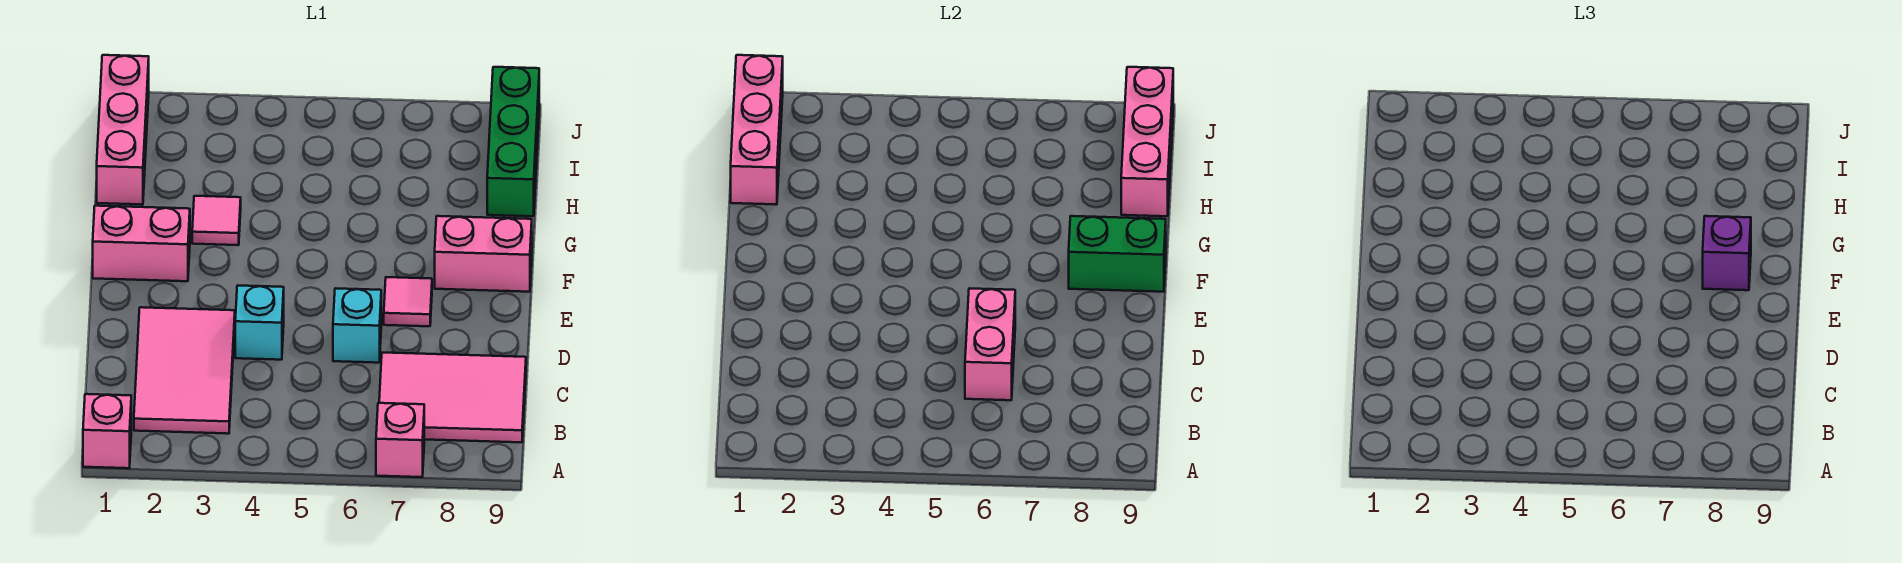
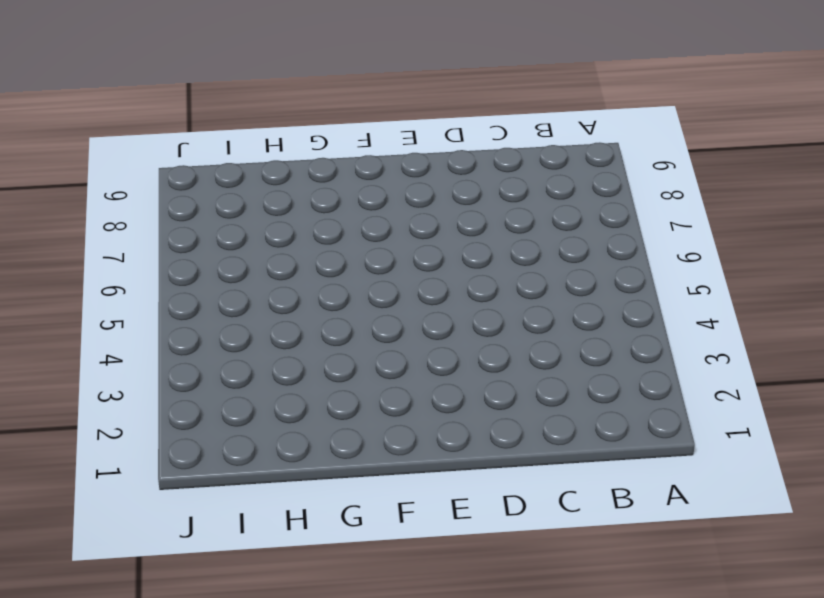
none -> pink 1x1 brick [83,394,131,468]
none -> pink 1x1 brick [376,403,424,477]
none -> pink 2x3 tile [134,307,235,434]

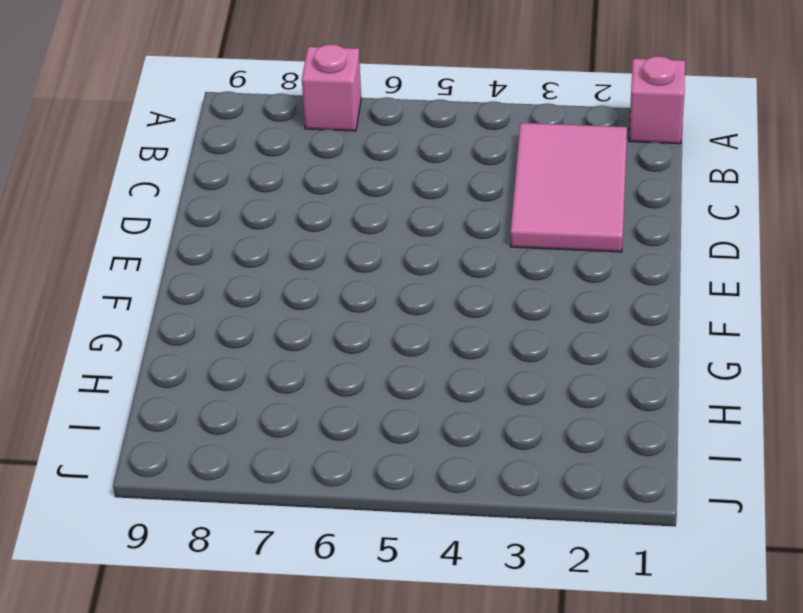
none -> pink 2x3 tile [379,353,526,442]
none -> cyan 1x1 brick [235,286,284,360]
none -> cyan 1x1 brick [333,288,381,363]

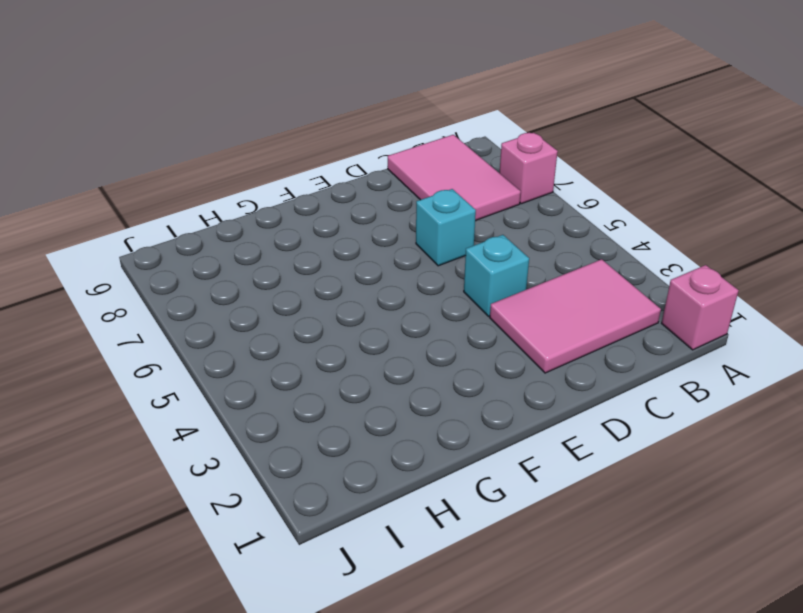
none -> pink 1x1 tile [384,277,432,326]
none -> pink 1x2 brick [93,206,190,281]
none -> pink 1x2 brick [435,216,532,292]

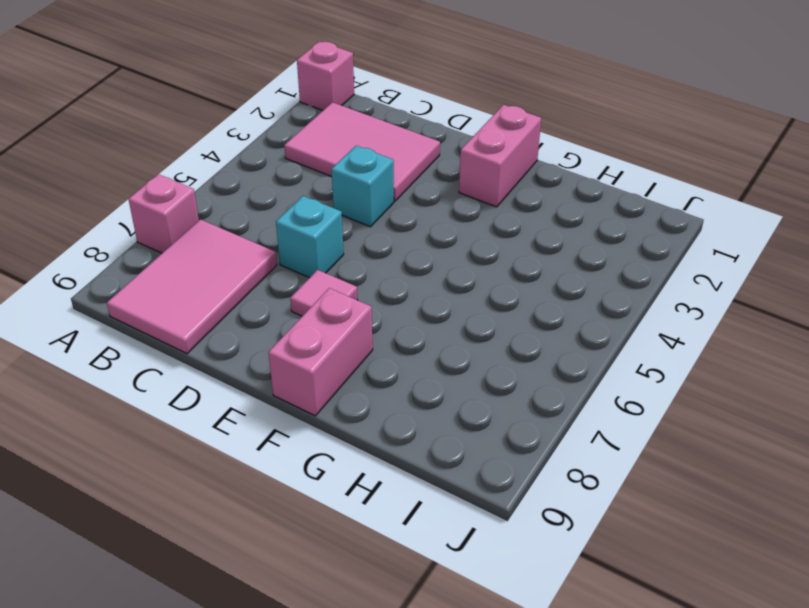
none -> pink 1x1 tile [192,196,241,245]
none -> pink 1x3 brick [97,55,149,205]
none -> green 1x3 brick [487,67,539,216]

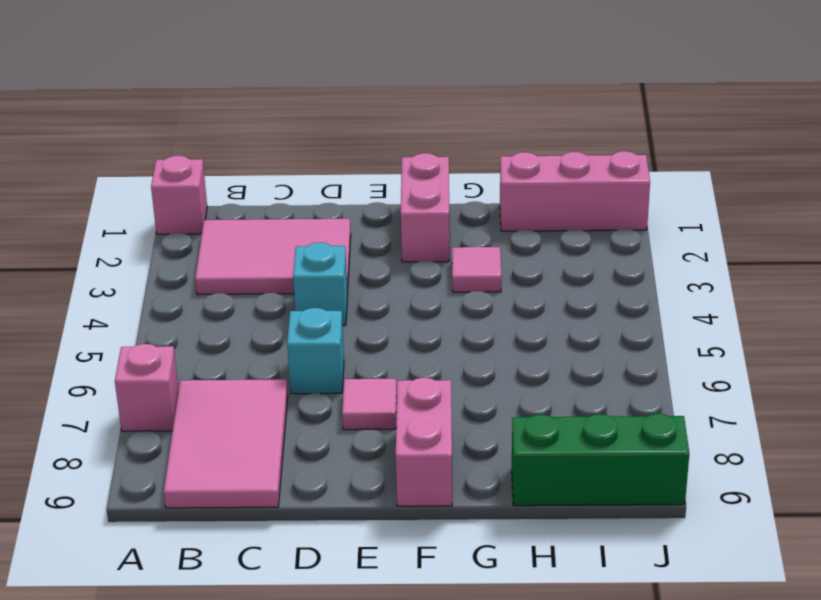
none -> pink 1x2 brick [965,288,1015,400]
none -> green 1x2 brick [1069,216,1166,292]
none -> pink 1x3 brick [731,55,783,205]

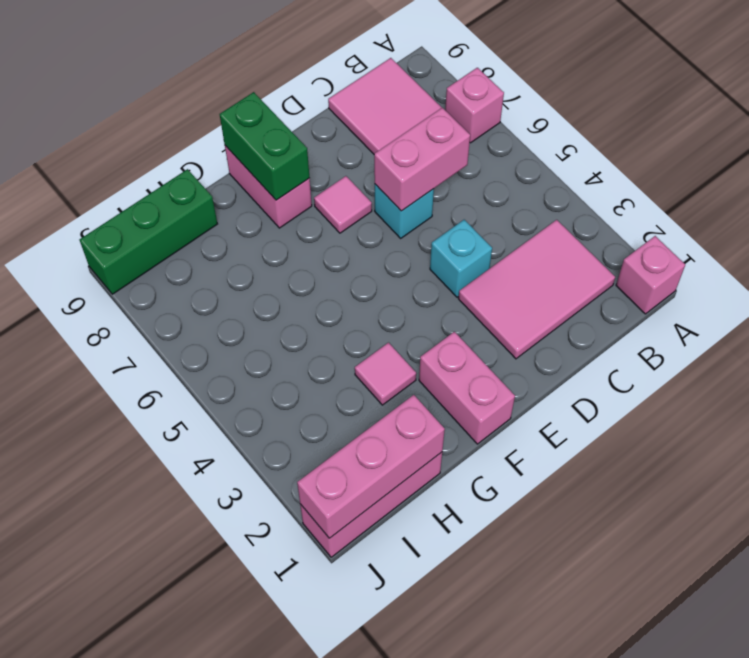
none -> pink 1x3 brick [1121,67,1173,216]
none -> purple 1x1 brick [1703,216,1751,290]

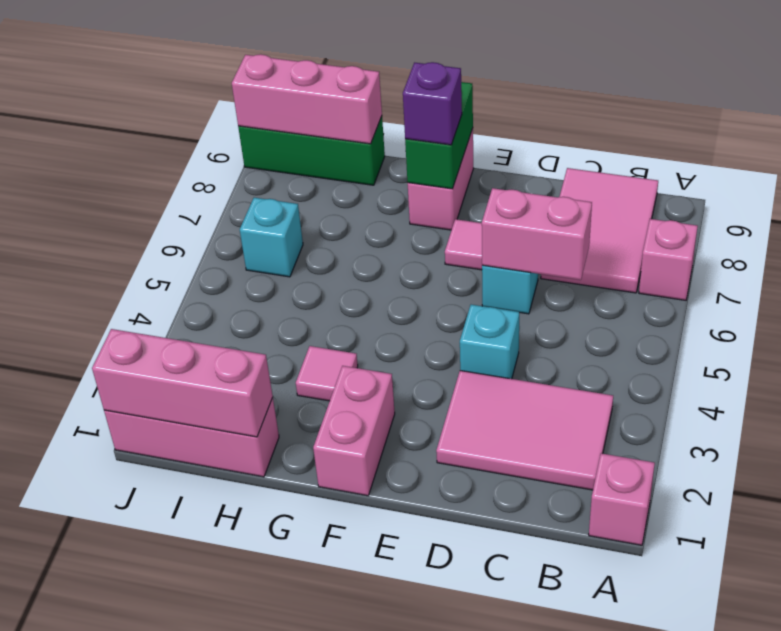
cyan 1x1 brick [240,198,303,277] -> none

